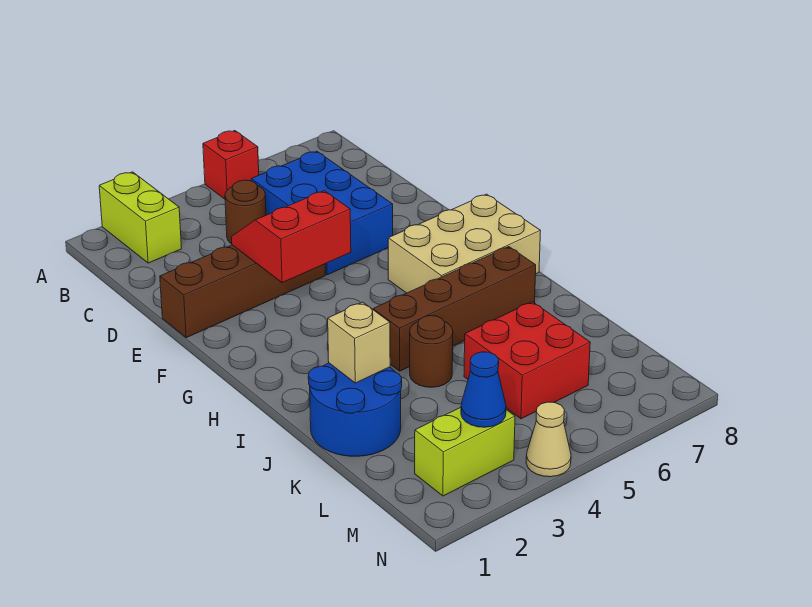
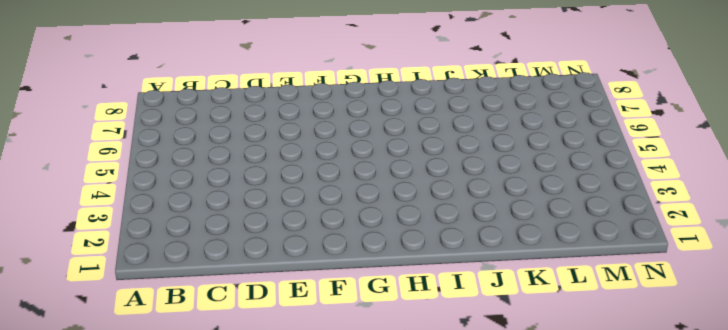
none -> lime 1x2 brick [99,172,182,263]
none -> red 1x1 brick [203,131,259,199]
none -> brown 1x1 round brick [225,180,266,244]

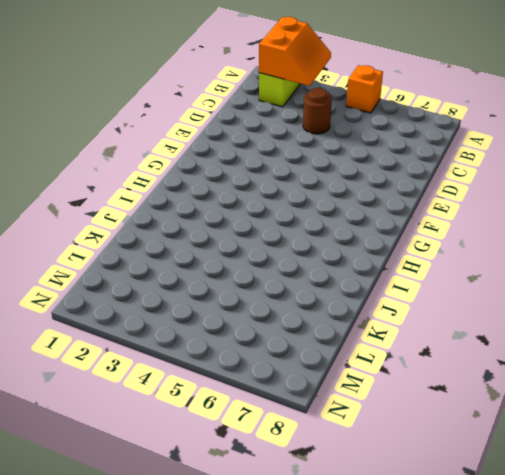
orange 2x2 slope [259,17,331,86] -> none
orange 1x1 brick [346,65,383,113] -> red 1x1 brick [203,131,259,199]
none -> blue 2x3 brick [251,151,393,275]
none -> brown 1x4 brick [160,245,325,338]
none -> tan 2x3 brick [388,194,540,293]

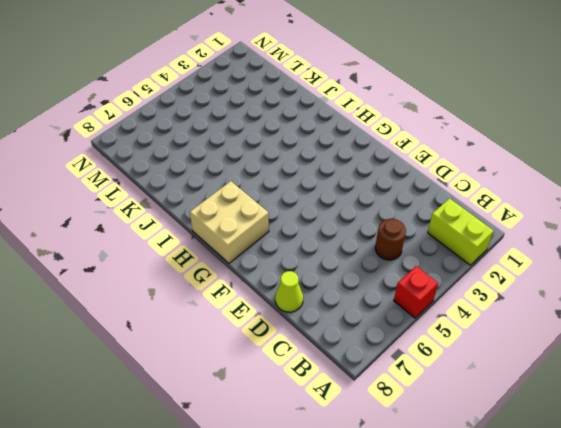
lime 1x1 cone [275,271,303,312] -> none
tan 2x2 brick [190,181,269,263] -> tan 2x3 brick [388,194,540,293]
none -> blue 2x3 brick [251,151,393,275]
none -> brown 1x4 brick [160,245,325,338]
none -> brown 1x4 brick [373,247,536,371]

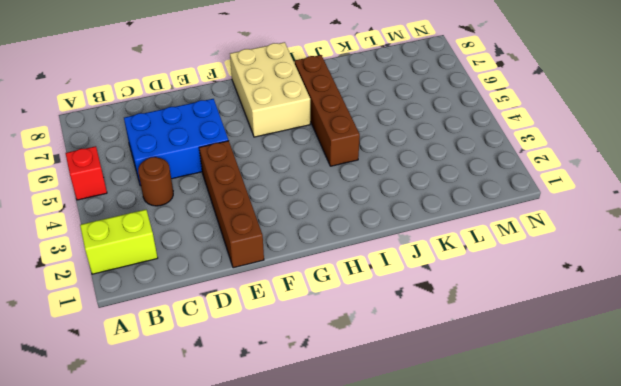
none -> blue 2x2 round brick [308,363,402,456]
none -> brown 1x1 round brick [410,316,453,387]
none -> red 2x2 brick [464,302,590,419]

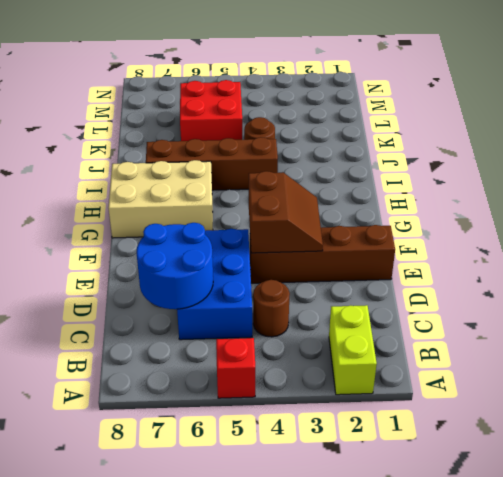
blue 2x2 round brick [137,223,213,309] -> blue 2x2 round brick moved to [308,363,402,456]
brown 2x2 slope [249,171,323,253] -> red 2x2 slope [231,191,351,283]
none -> lime 1x2 brick [415,407,515,496]
none -> tan 1x1 cone [526,402,571,477]
none -> tan 1x1 brick [328,302,390,383]

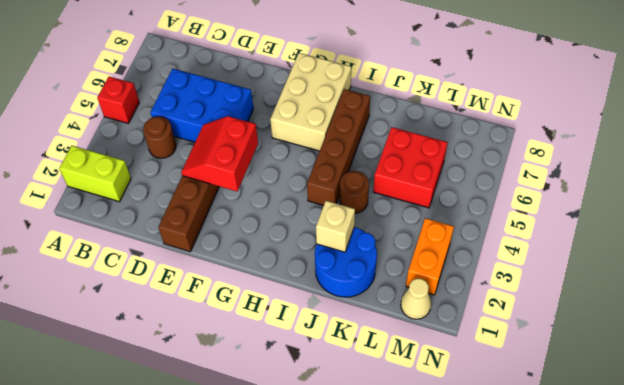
tan 1x1 cone [401,279,431,319] -> tan 1x1 cone moved to [526,402,571,477]
orange 1x2 brick [406,218,454,295] -> lime 1x2 brick [415,407,515,496]
none -> blue 1x1 cone [461,352,506,427]

